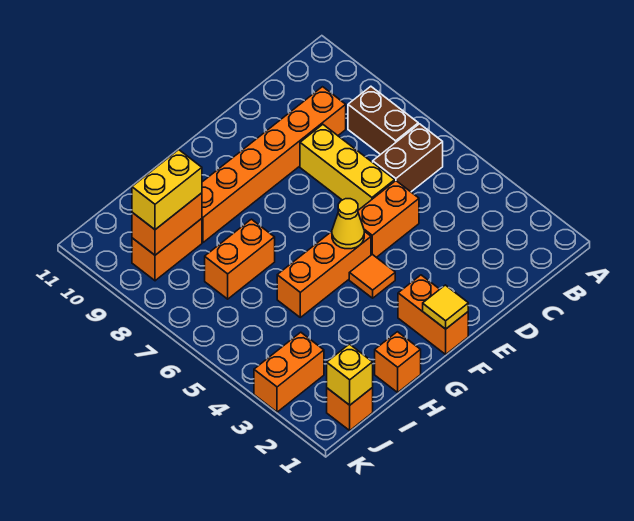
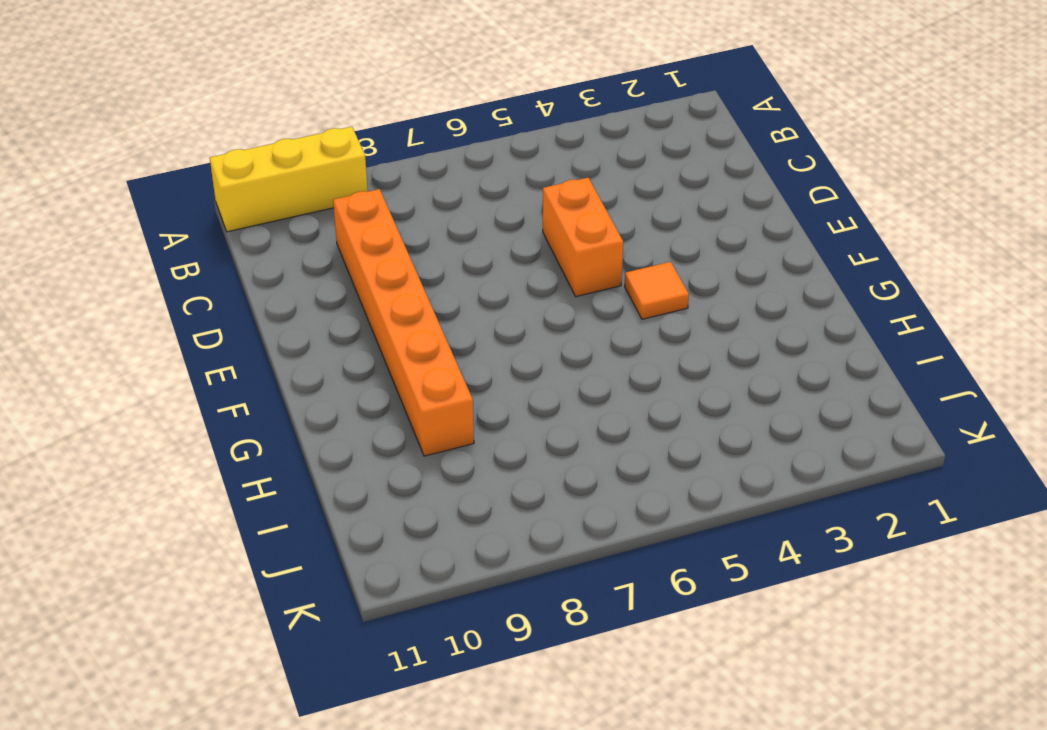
yellow 1x3 brick [210,127,368,232] -> yellow 1x3 brick moved to [300,125,395,210]
none -> brown 1x2 brick [373,124,443,192]
none -> brown 1x2 brick [348,86,418,155]
none -> orange 1x2 brick [398,275,468,354]

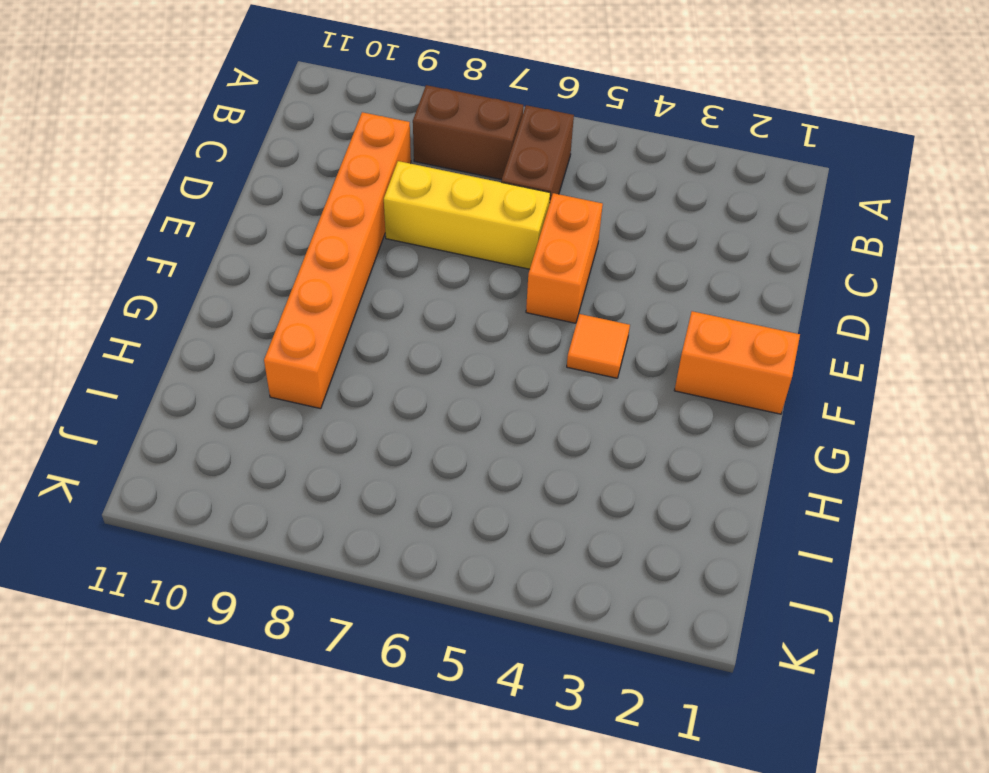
none -> orange 1x3 brick [277,231,371,317]
none -> orange 1x1 brick [375,332,421,392]
none -> orange 1x2 brick [205,219,275,299]

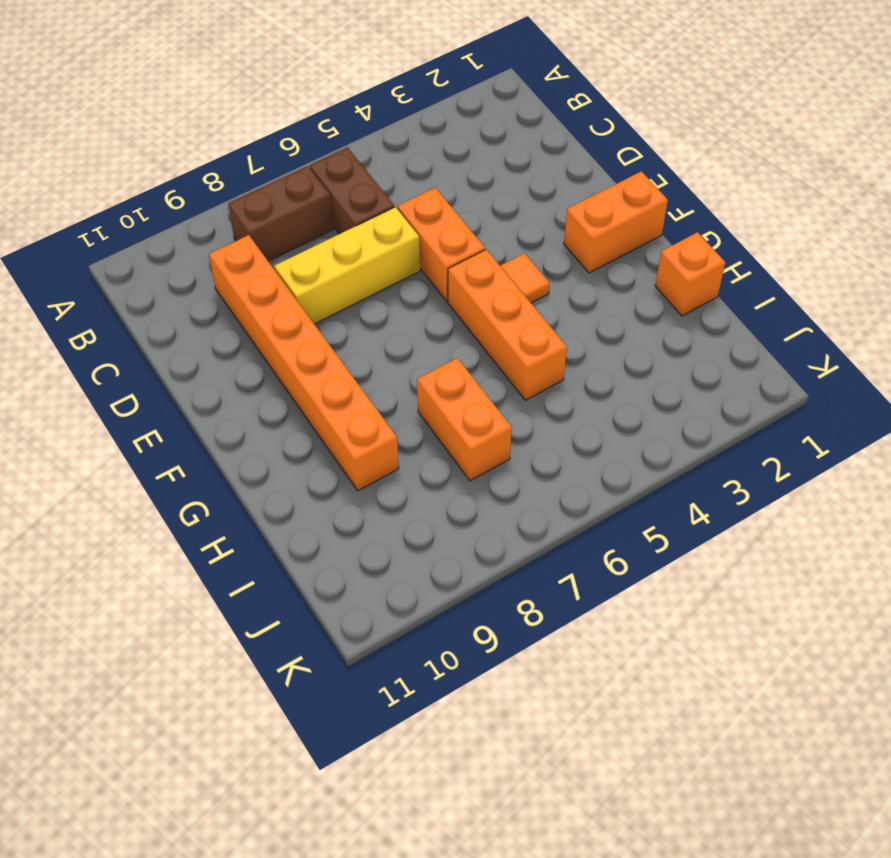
none -> orange 1x2 brick [132,219,202,281]
none -> orange 1x1 brick [327,388,373,430]
none -> orange 1x2 brick [254,332,324,412]

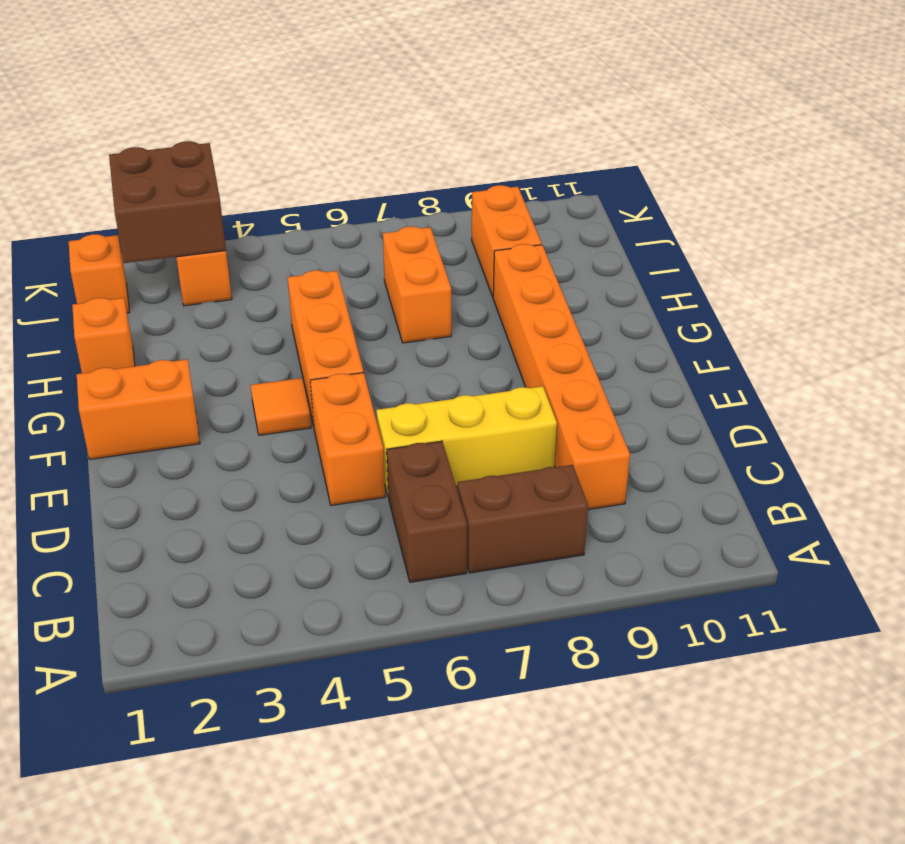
brown 2x2 brick [109,141,226,263] -> none
none -> yellow 1x1 tile [423,285,468,329]
none -> yellow 1x1 cone [332,199,364,249]
none -> orange 1x2 brick [132,193,202,255]

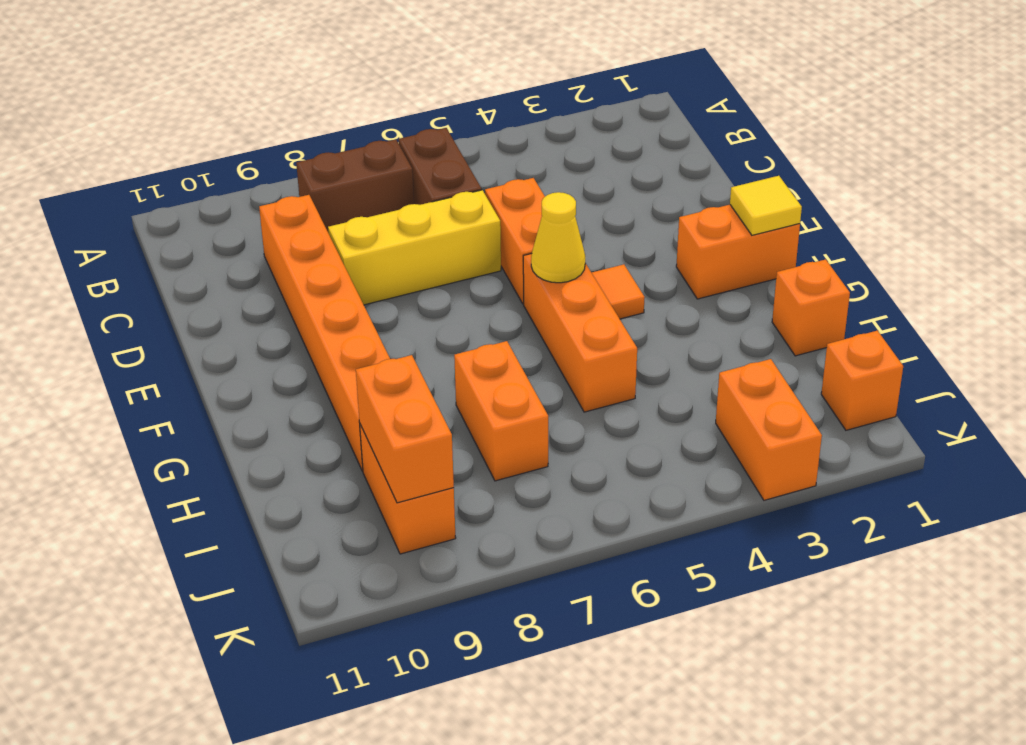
none -> yellow 1x1 brick [327,344,373,405]
none -> yellow 1x2 brick [132,150,202,230]

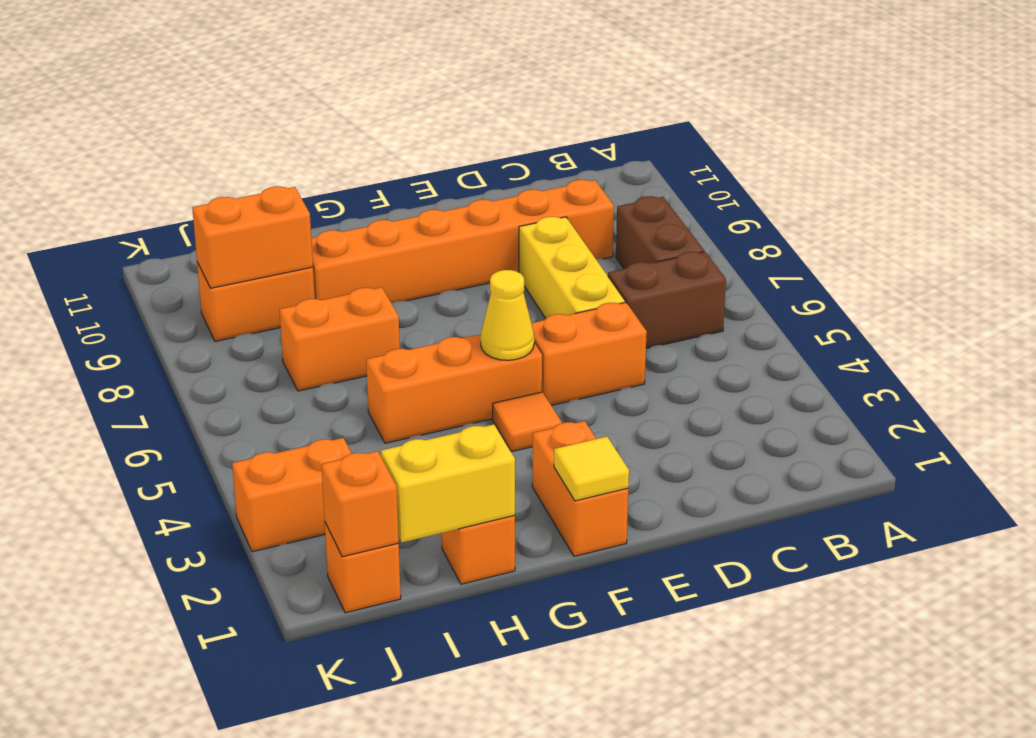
yellow 1x2 brick [381,424,515,542] -> yellow 1x2 brick moved to [132,150,202,230]
orange 1x1 brick [321,451,399,557] -> yellow 1x1 brick [327,344,373,405]

